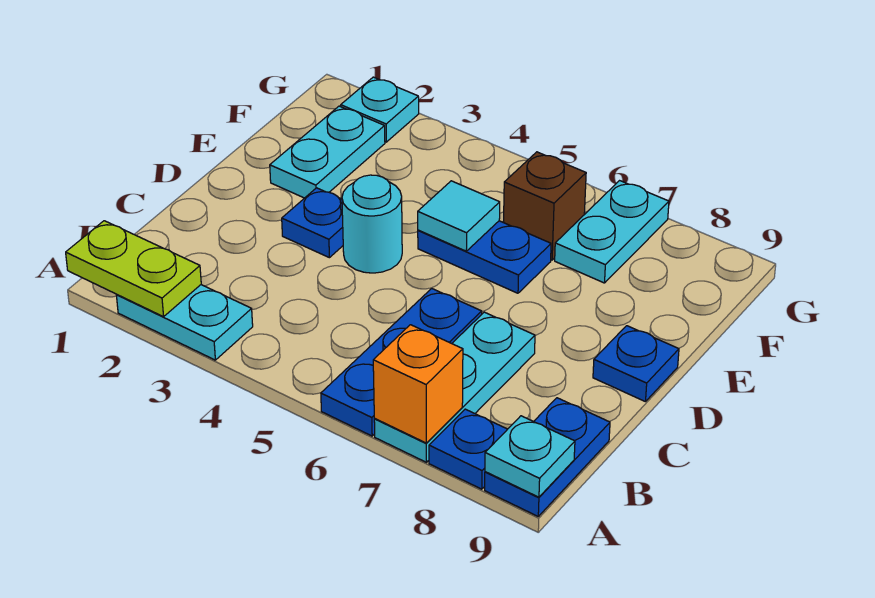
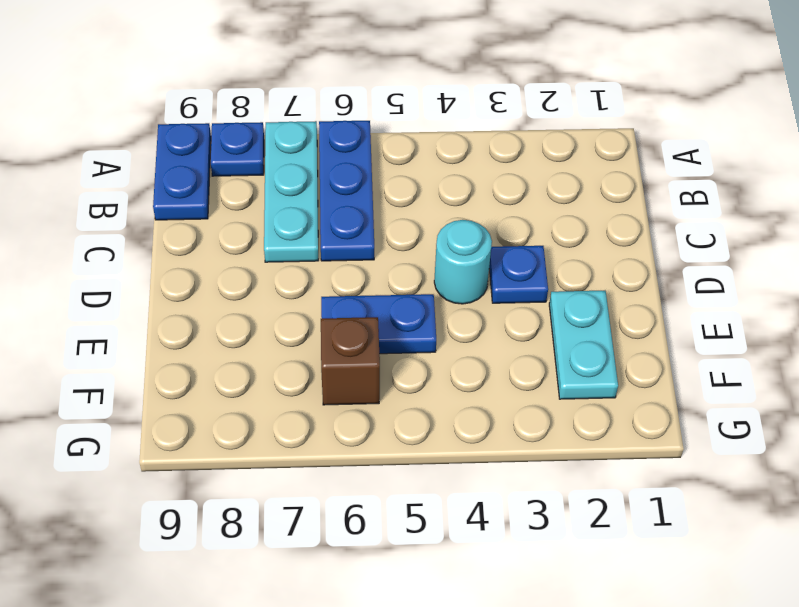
none -> cyan 1x2 plate [116,285,253,360]
none -> blue 1x1 plate [593,326,679,402]
none -> cyan 1x2 plate [555,181,669,283]

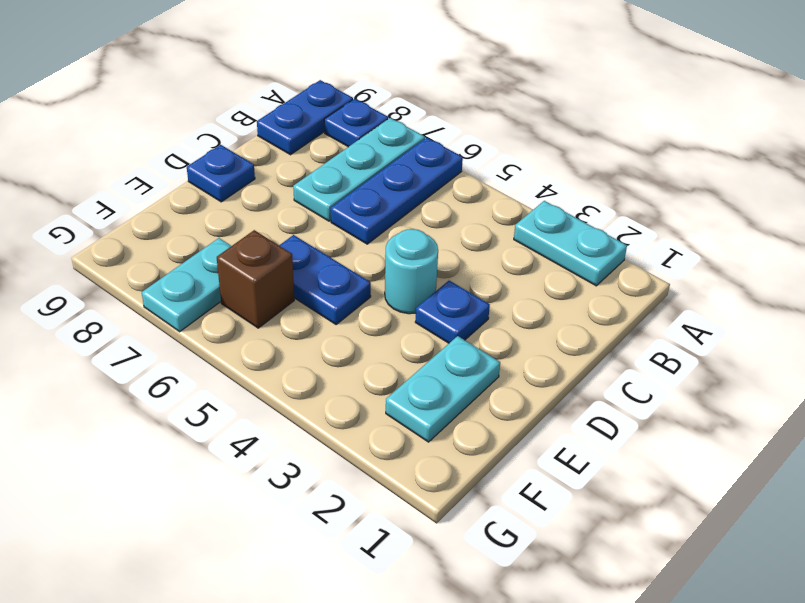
none -> cyan 1x1 plate [341,77,419,142]
none -> lime 1x2 plate [66,221,201,317]
none -> orange 1x1 brick [373,325,463,443]

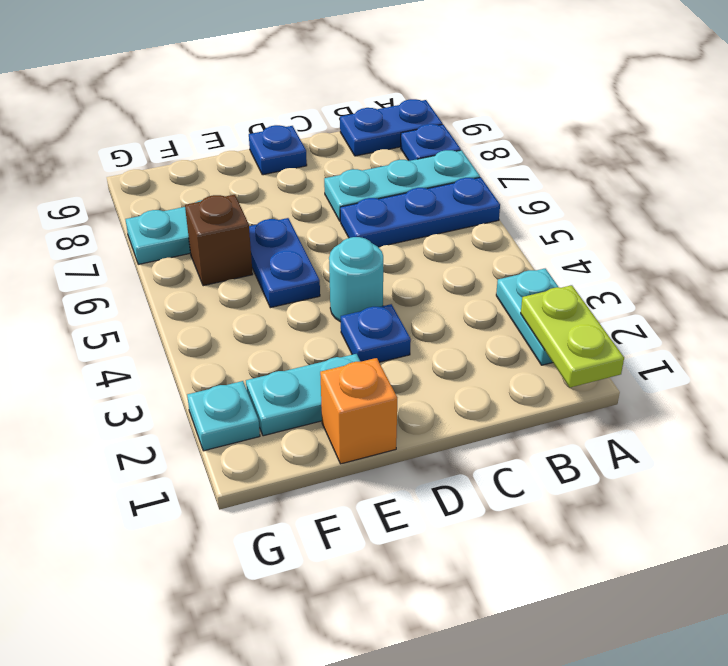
orange 1x1 brick [320,358,397,464] -> orange 1x1 brick moved to [373,325,463,443]
none -> cyan 1x1 plate [485,416,575,497]
none -> cyan 1x1 tile [418,181,500,251]

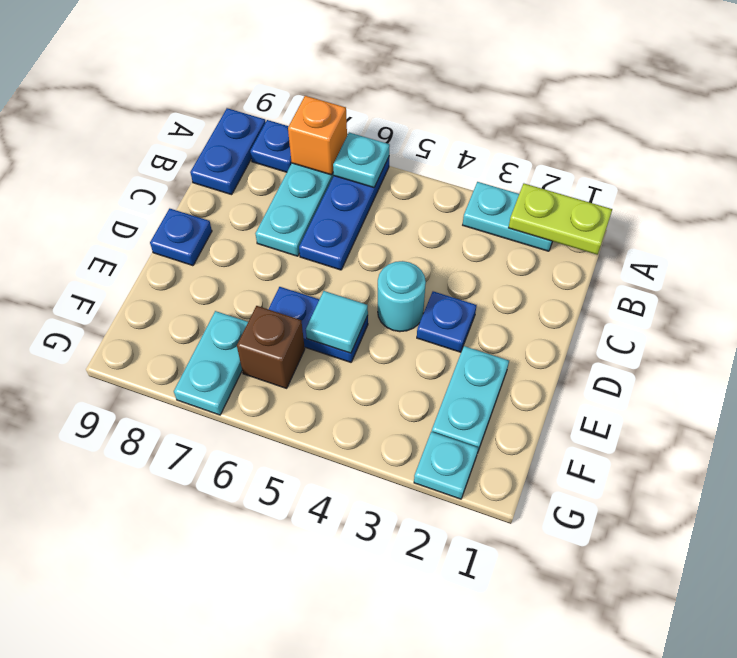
cyan 1x1 plate [333,133,390,188] -> cyan 1x1 plate moved to [485,416,575,497]

